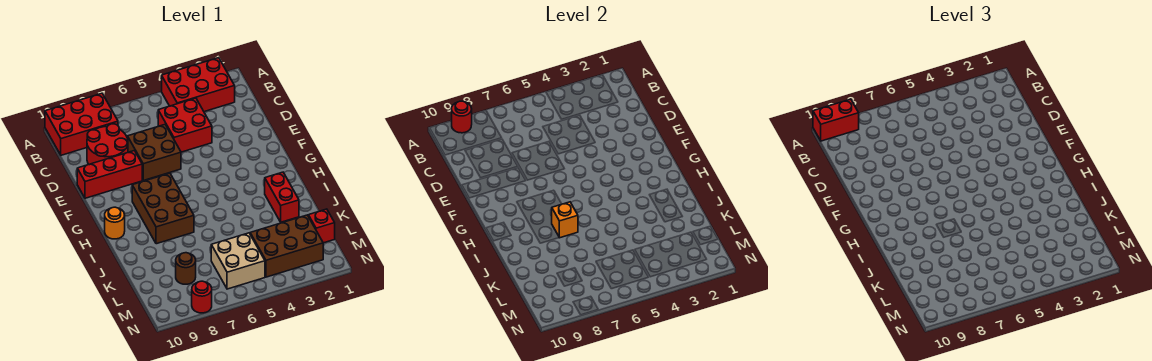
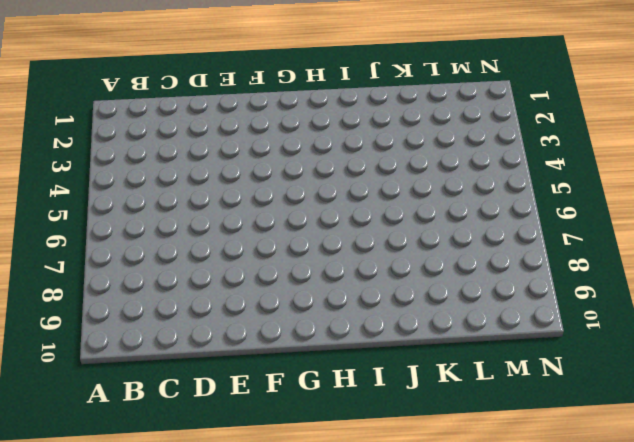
none -> red 2x3 brick [162,58,235,112]
none -> red 2x3 brick [45,93,118,155]
none -> red 2x2 brick [158,98,212,152]

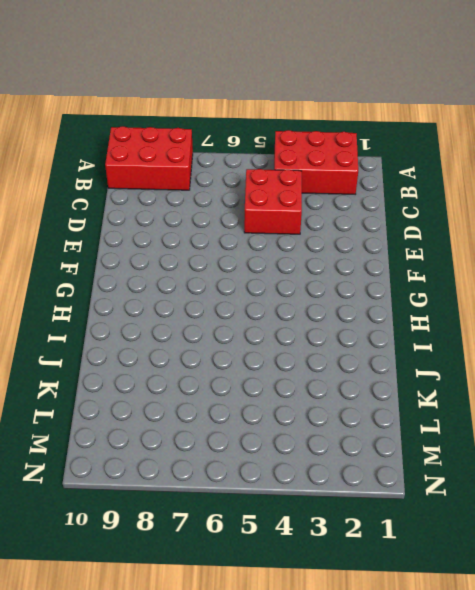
none -> red 2x2 round brick [87,124,128,164]
none -> brown 2x2 brick [127,125,181,180]
none -> red 1x3 brick [77,151,142,198]

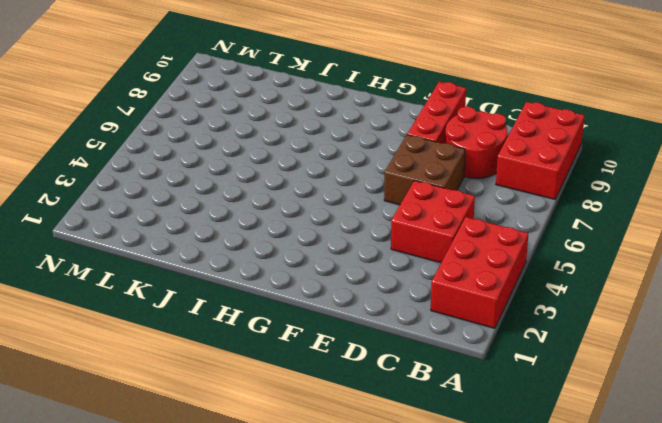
none -> brown 2x3 brick [132,173,194,244]
none -> orange 1x1 round brick [105,207,125,239]
none -> red 1x2 brick [265,172,299,222]

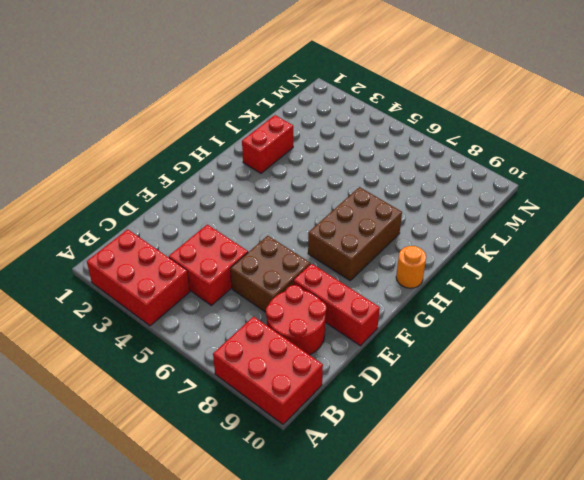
none -> red 1x1 brick [308,209,335,243]
none -> brown 2x3 brick [250,215,323,277]
none -> tan 2x2 brick [211,233,265,289]

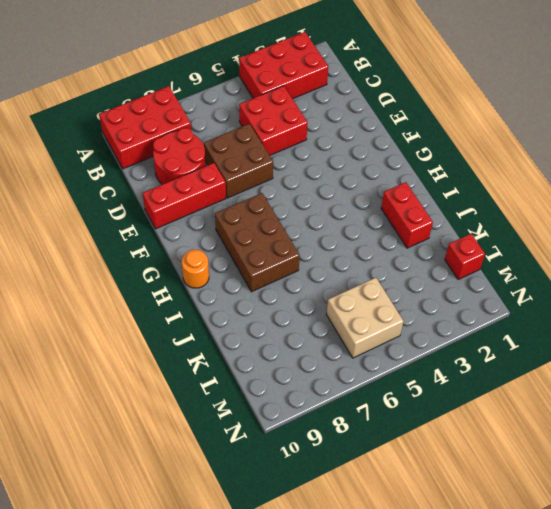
none -> brown 2x3 brick [250,215,323,277]
none -> brown 1x1 round brick [176,253,196,284]
none -> red 1x1 round brick [192,281,212,313]

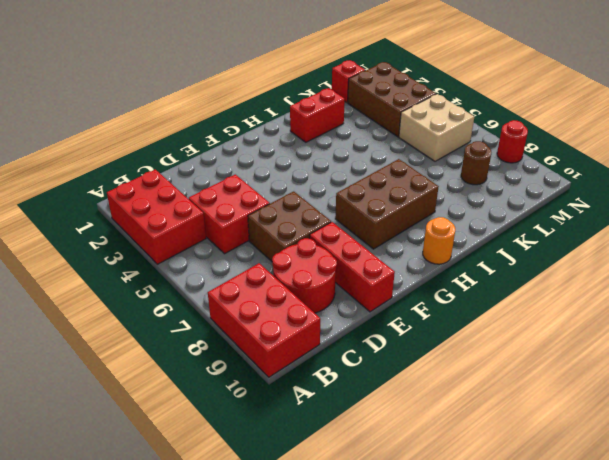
none -> red 1x1 round brick [452,101,472,133]
none -> orange 1x1 brick [552,202,578,238]
none -> red 1x2 brick [813,99,859,141]

